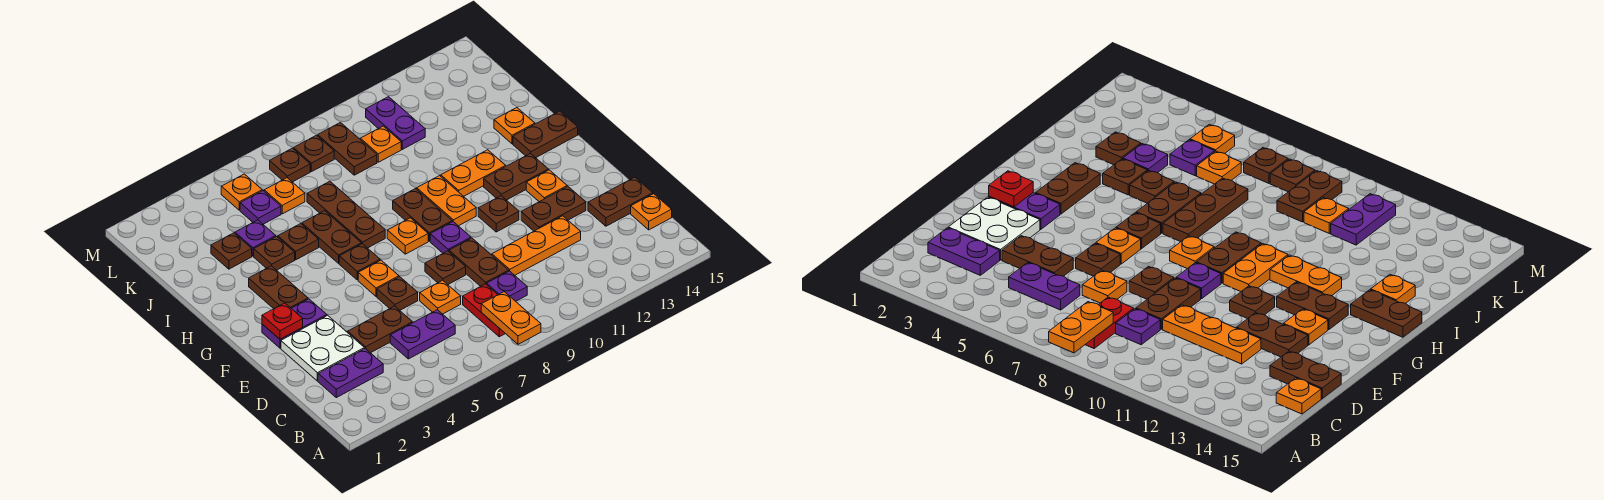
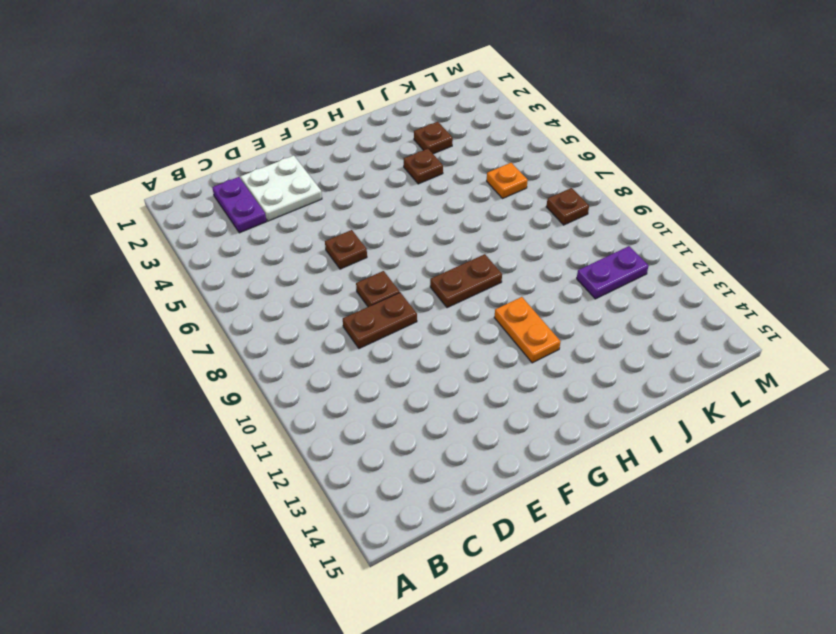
none -> red 1x2 plate [463,284,505,337]
none -> purple 1x2 plate [390,310,455,359]
none -> purple 1x1 plate [487,271,527,301]
none -> orange 1x1 plate [631,194,672,230]

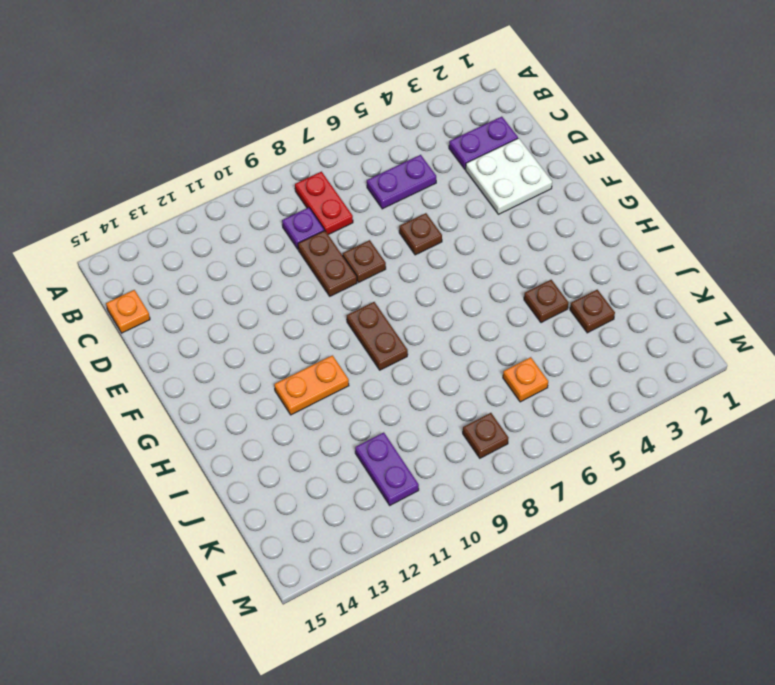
none -> brown 1x2 plate [348,306,412,353]
none -> orange 1x1 plate [420,280,461,314]
none -> orange 1x3 plate [492,216,581,275]
none -> brown 1x2 plate [588,177,653,226]

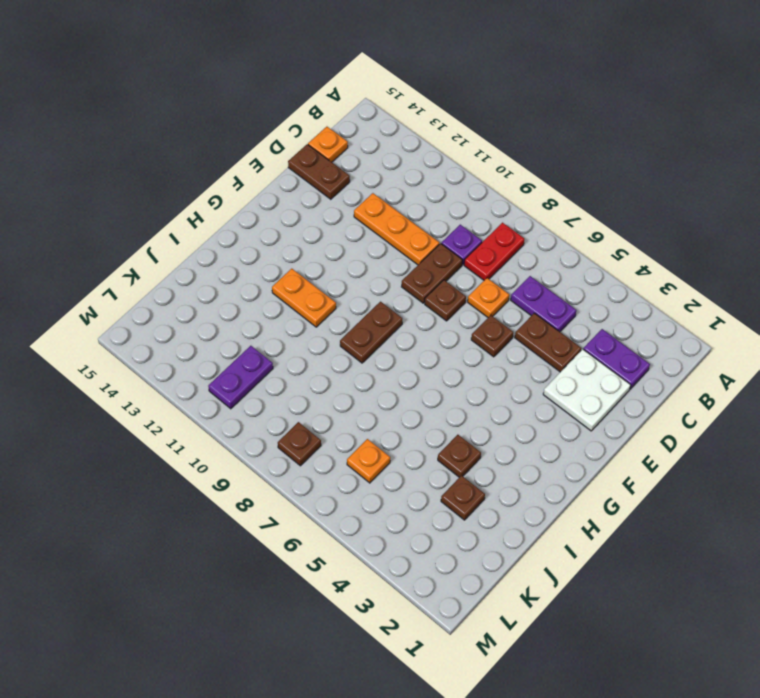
none -> brown 1x2 plate [521,186,586,231]
none -> purple 1x2 plate [262,299,327,348]
none -> orange 1x1 plate [358,260,399,296]
none -> purple 1x1 plate [430,222,471,253]

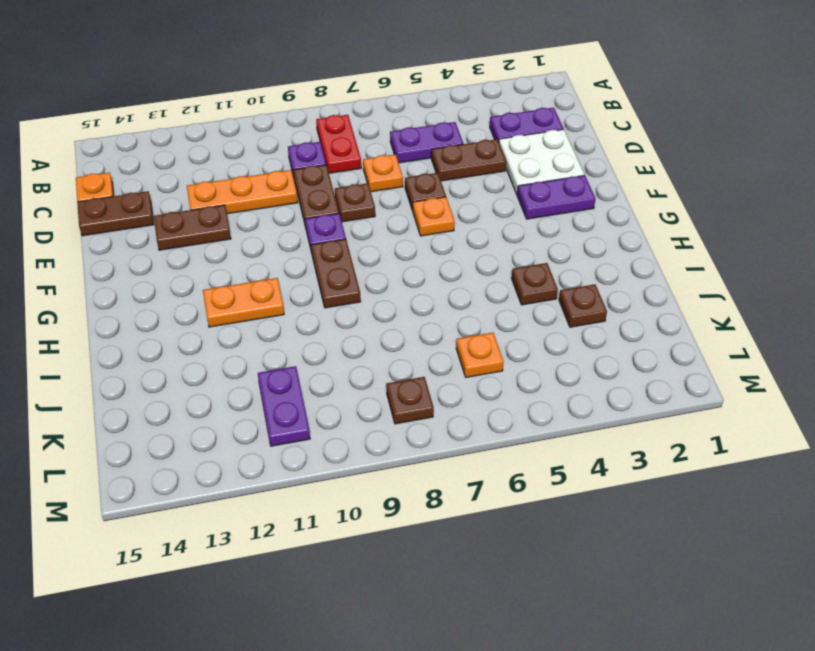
none -> brown 1x1 plate [478,196,519,232]
none -> orange 1x1 plate [526,170,567,202]
none -> brown 1x2 plate [249,266,308,309]
none -> brown 1x1 plate [339,244,380,280]

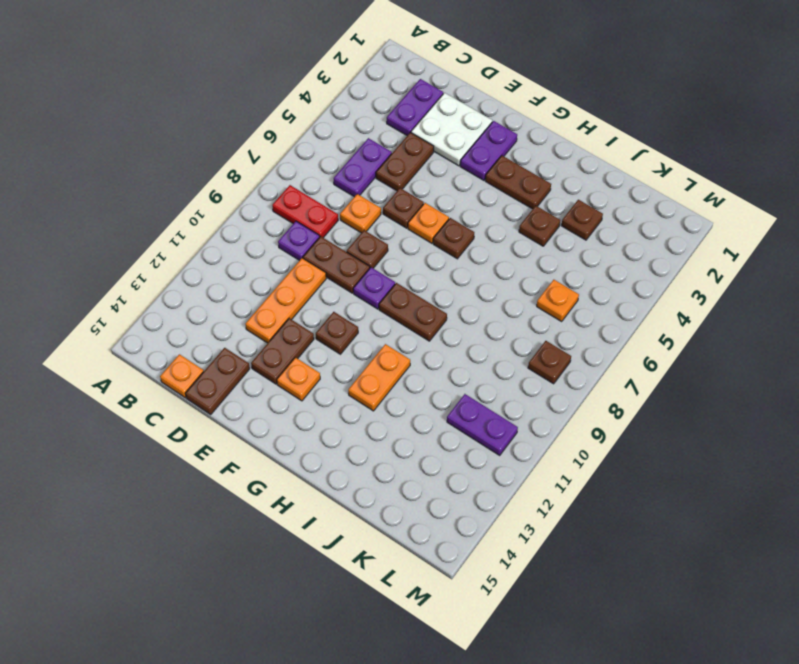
none -> orange 1x1 plate [387,218,428,254]
none -> orange 1x2 plate [417,176,476,226]
none -> brown 1x2 plate [484,153,548,200]
none -> brown 1x2 plate [302,211,361,263]

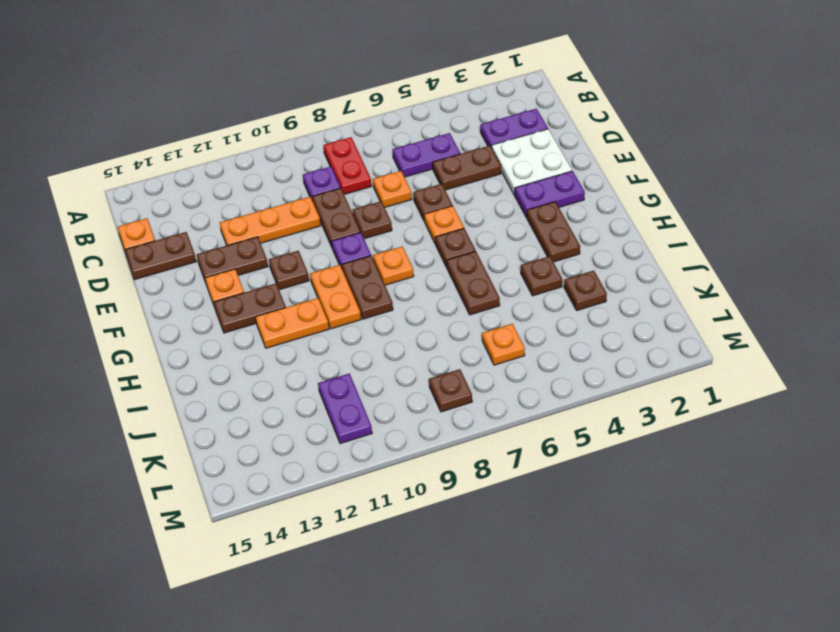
none -> brown 1x3 plate [307,181,385,248]
none -> brown 1x2 plate [513,111,578,158]
none -> brown 1x1 plate [278,224,319,260]
none -> orange 1x1 plate [494,108,535,144]

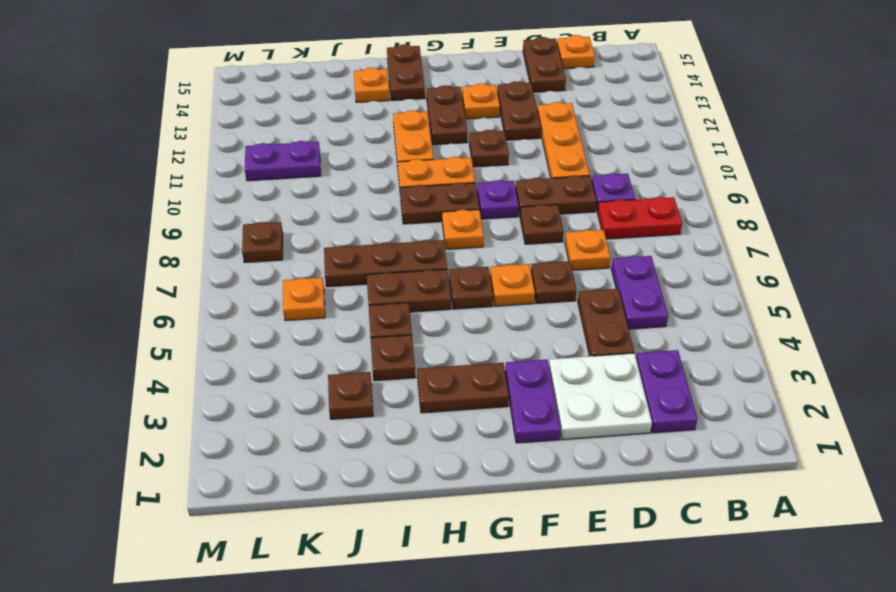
none -> purple 1x1 plate [235,220,276,256]
none -> purple 1x1 plate [240,191,281,224]
none -> brown 1x2 plate [318,123,377,175]
none -> orange 1x1 plate [360,126,401,162]

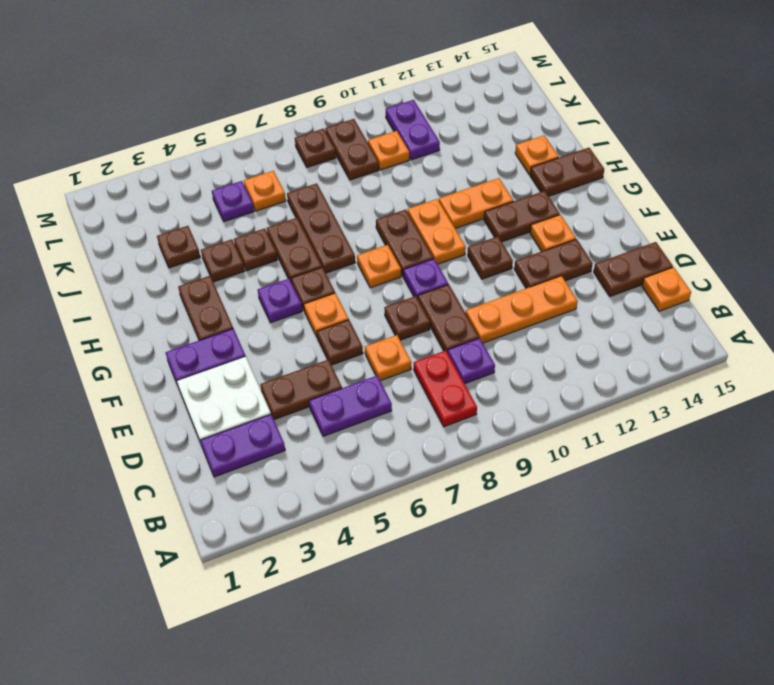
purple 1x1 plate [258,279,302,323] -> purple 1x1 plate moved to [235,220,276,256]
none -> orange 1x1 plate [221,174,262,210]
none -> brown 1x1 plate [270,148,310,182]
none -> orange 1x2 plate [481,292,541,344]
none -> red 1x1 plate [262,303,303,339]

